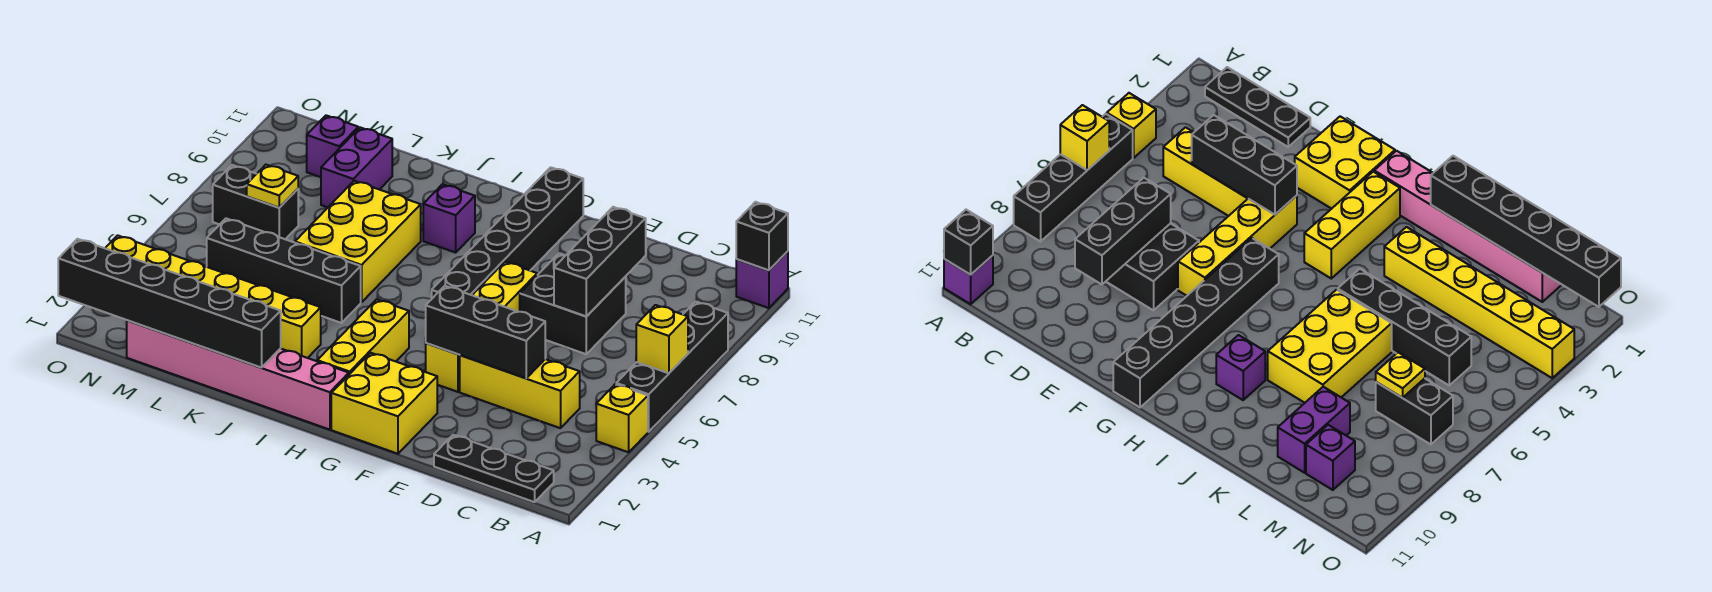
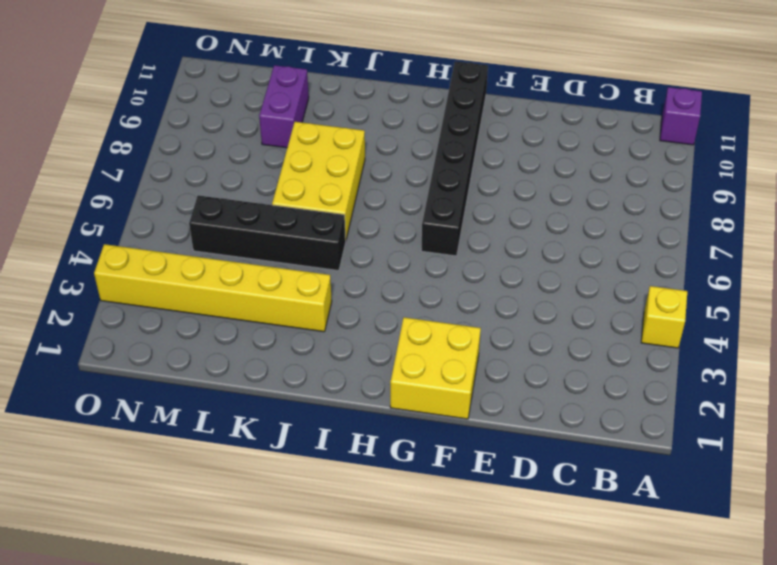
none -> black 1x4 brick [616,302,728,432]
none -> black 1x3 plate [434,435,554,502]
none -> yellow 1x3 brick [460,355,580,428]

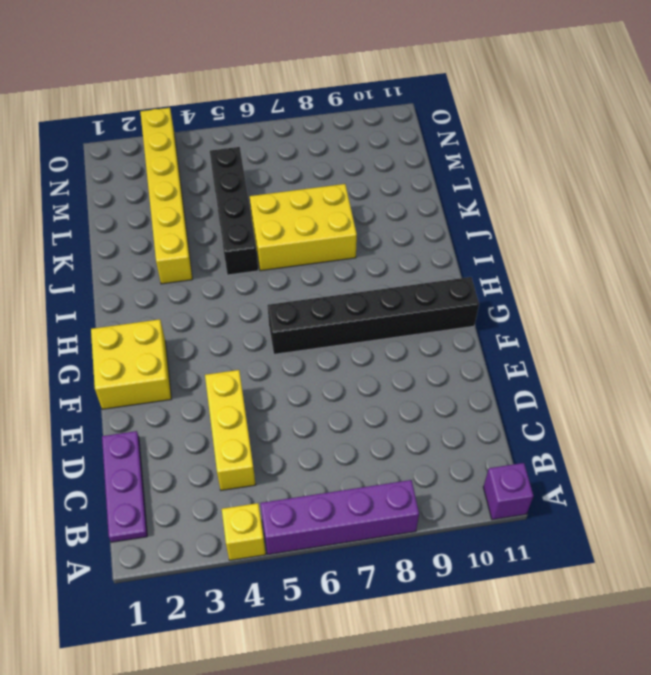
purple 1x4 brick [260,480,419,554] -> black 1x4 brick [616,302,728,432]
purple 1x3 plate [102,431,147,542] -> black 1x3 plate [434,435,554,502]
none -> black 2x2 brick [520,253,626,354]
none -> yellow 1x4 brick [426,262,537,392]
none -> pink 1x6 brick [127,320,349,430]

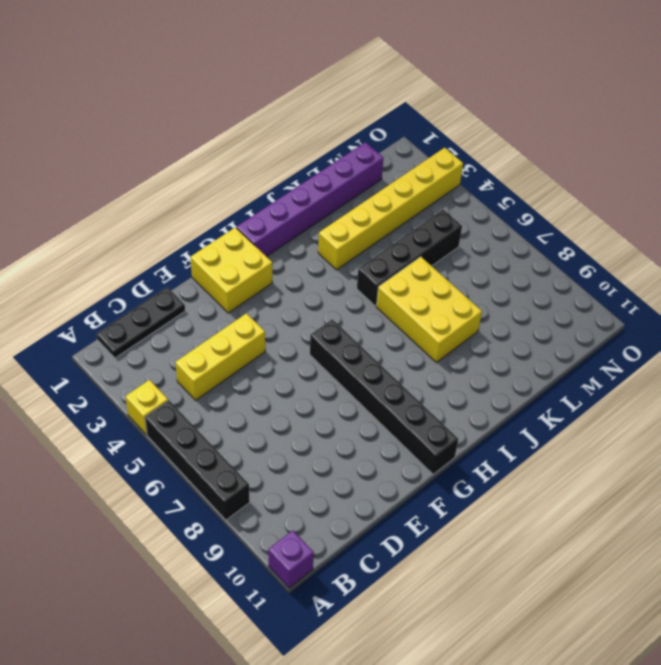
purple 1x6 brick [237,142,384,257] -> pink 1x6 brick [127,320,349,430]
none -> black 2x2 brick [520,253,626,354]
none -> yellow 1x4 brick [426,262,537,392]
none -> yellow 1x3 brick [317,299,409,374]

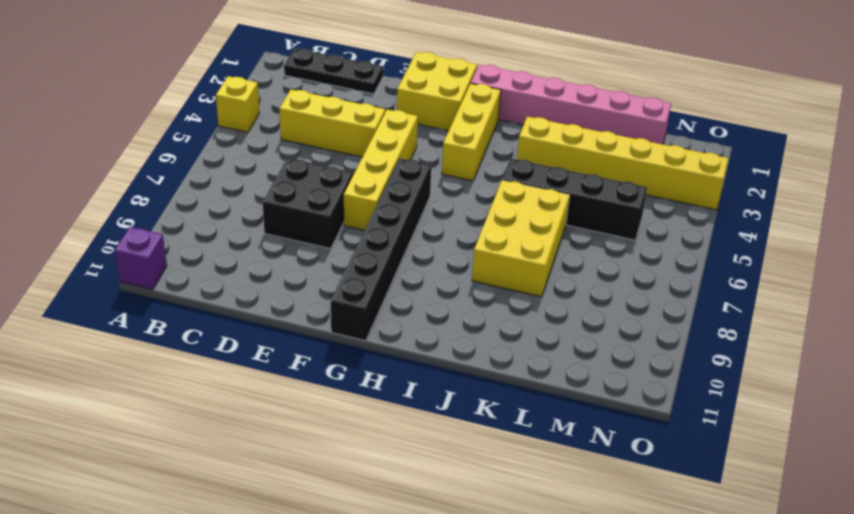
none -> black 1x4 brick [616,302,728,432]
none -> purple 1x1 brick [423,184,475,253]
none -> purple 1x2 brick [321,127,392,207]

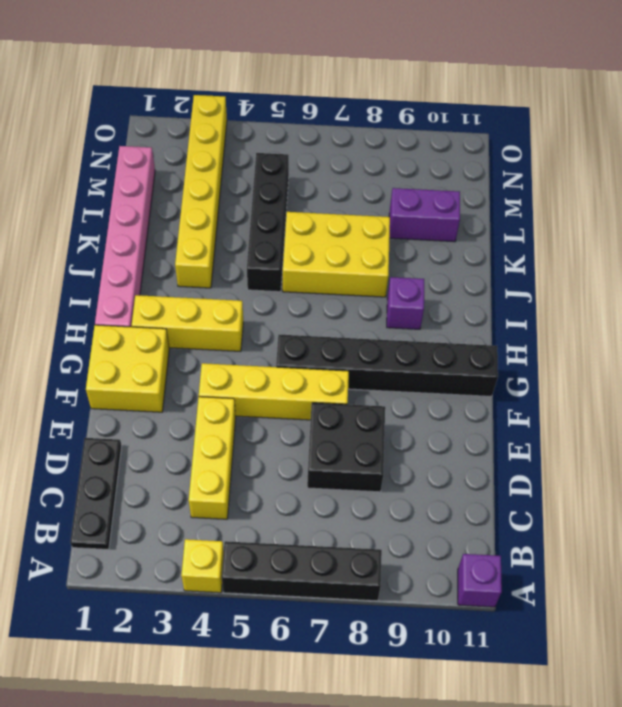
none -> black 1x2 brick [213,165,298,239]
none -> purple 1x1 brick [307,115,358,177]
none -> yellow 1x1 brick [636,305,688,373]

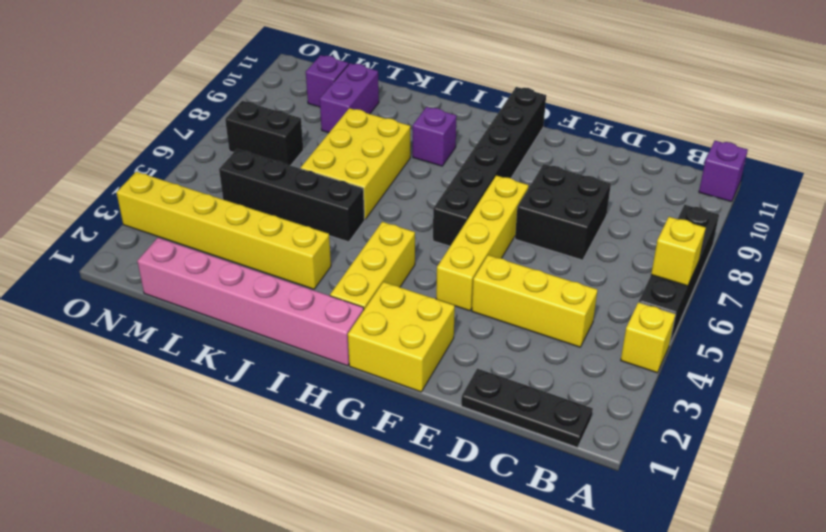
none -> black 1x1 brick [736,202,788,270]
none -> black 1x3 brick [426,286,545,378]
none -> black 1x3 brick [554,207,646,316]

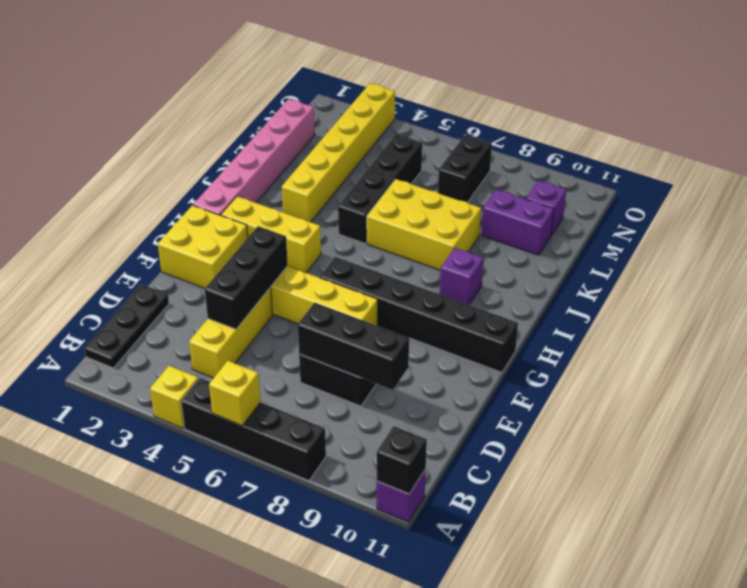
none -> black 1x6 brick [58,239,281,368]
none -> yellow 1x1 plate [247,165,298,208]

